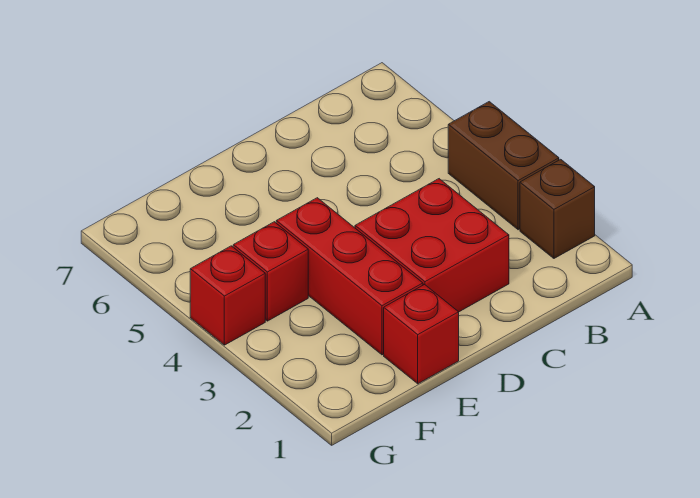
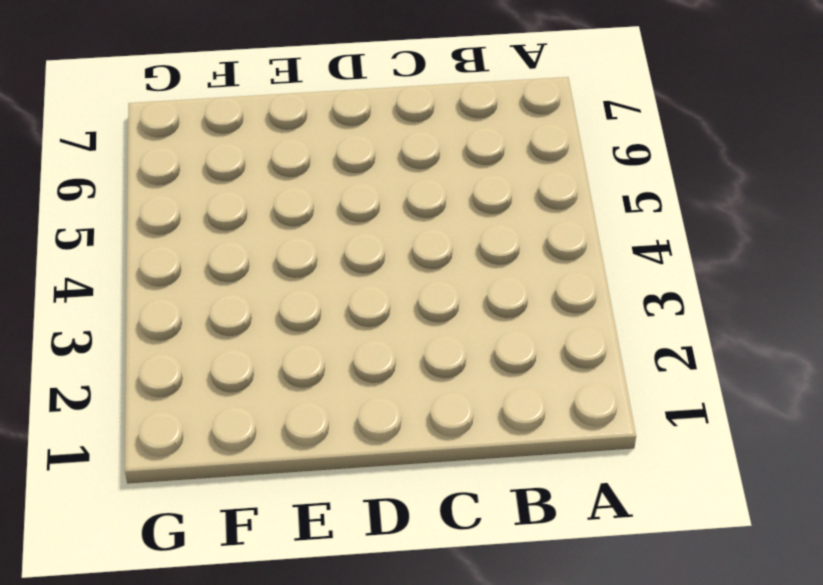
none -> brown 1x1 brick [520,159,595,258]
none -> brown 1x2 brick [448,102,559,230]

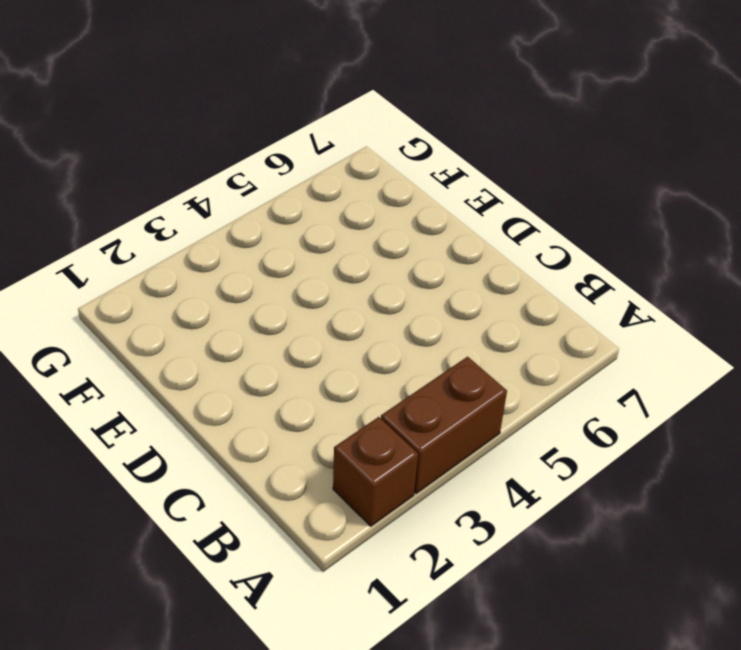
none -> red 2x2 brick [355,179,509,312]
none -> red 1x1 brick [384,285,459,384]

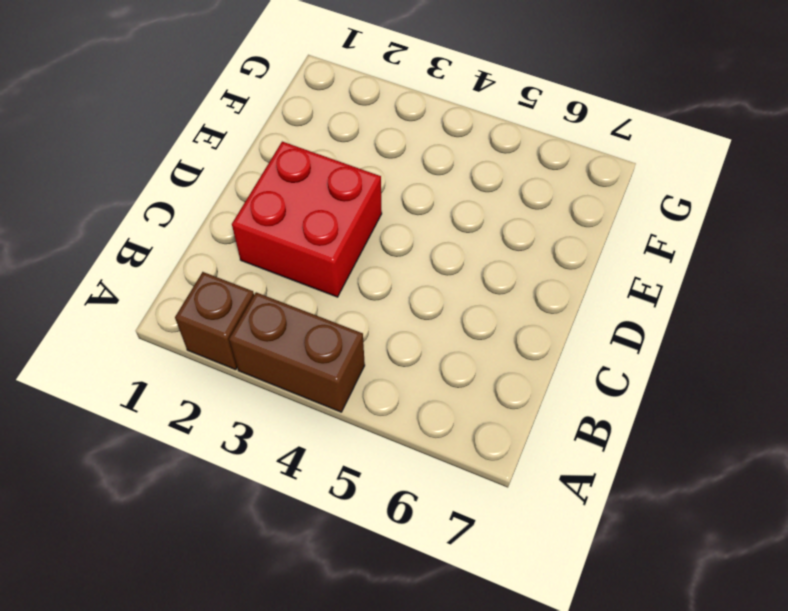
none -> red 1x1 brick [384,285,459,384]
none -> red 1x3 brick [276,198,423,355]

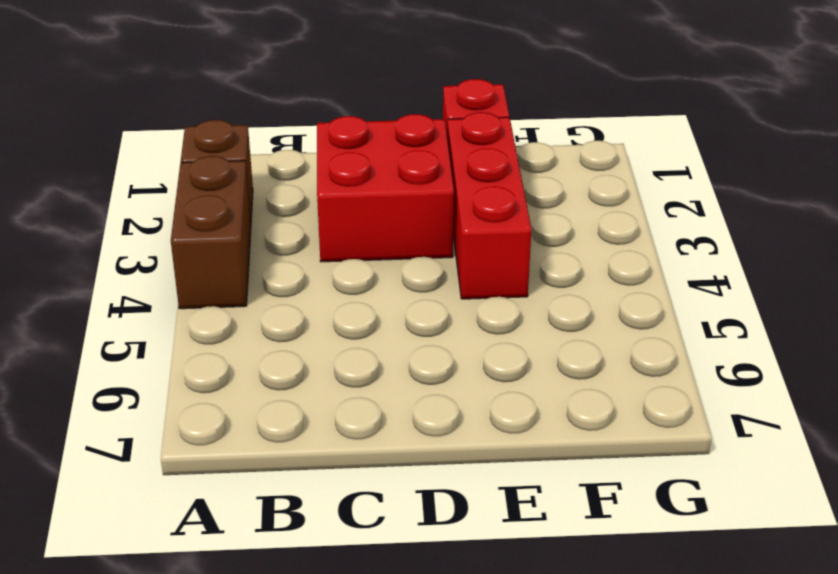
none -> red 1x1 brick [233,222,308,321]
none -> red 1x1 brick [190,246,265,345]

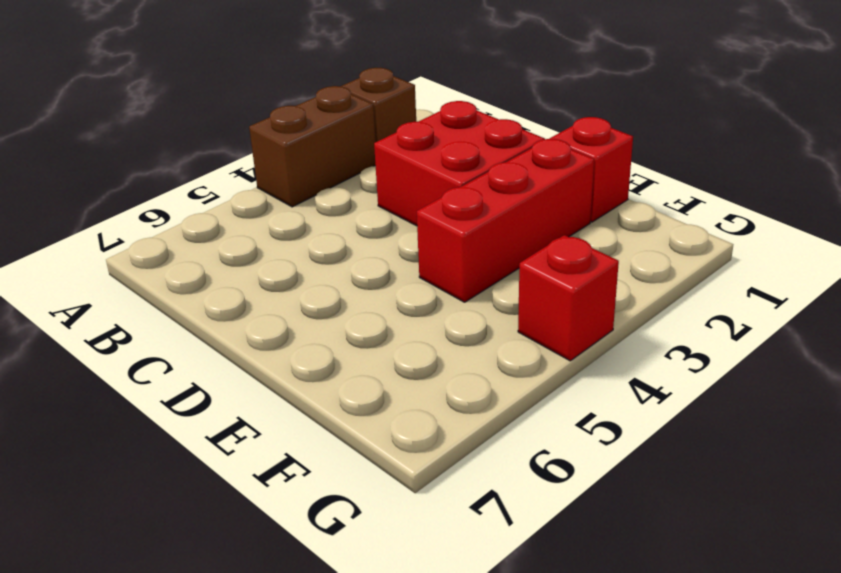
none -> red 1x1 brick [233,222,308,321]

